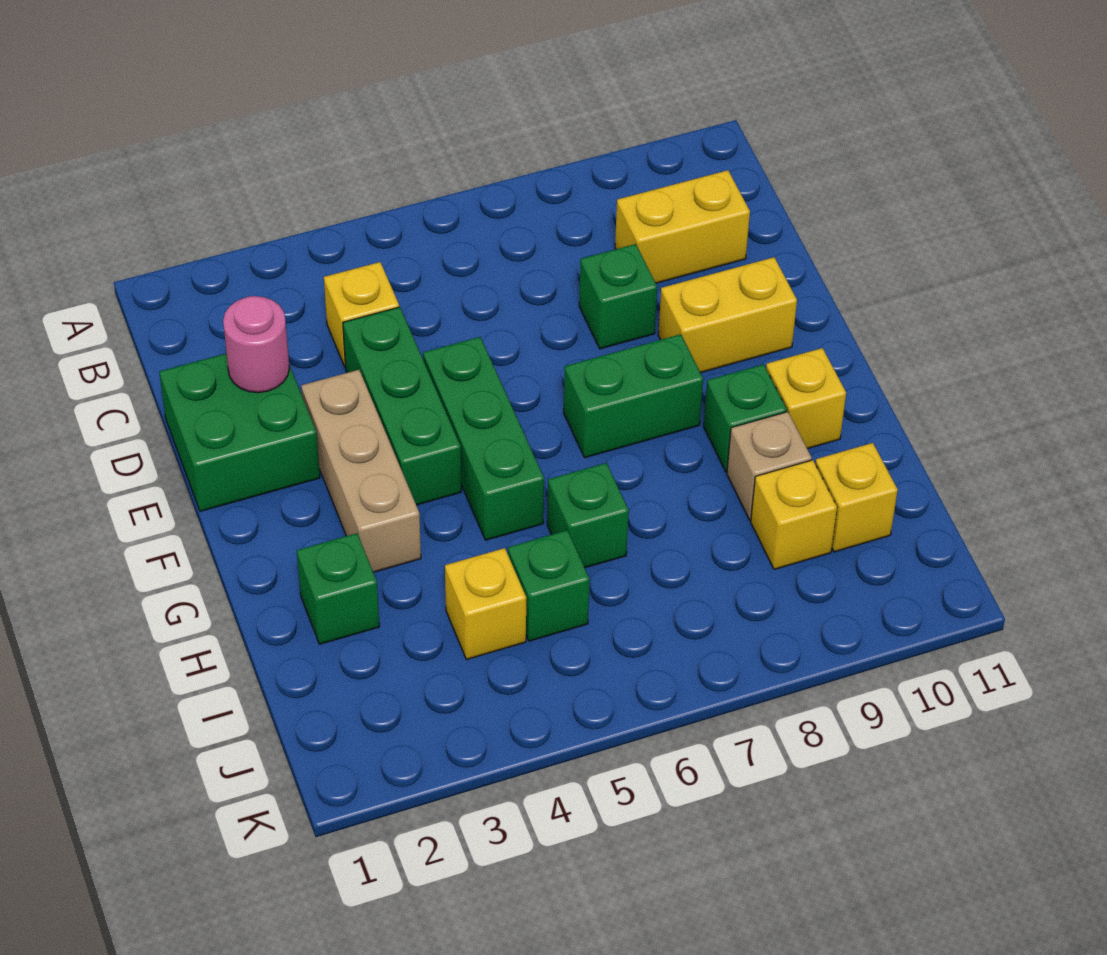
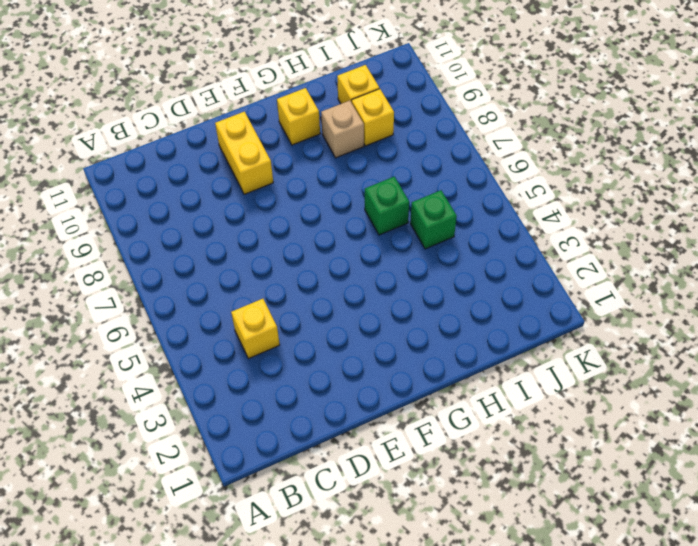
none -> yellow 1x2 brick [615,170,750,283]
none -> green 2x2 brick [159,353,320,511]
none -> green 1x3 brick [343,307,461,505]

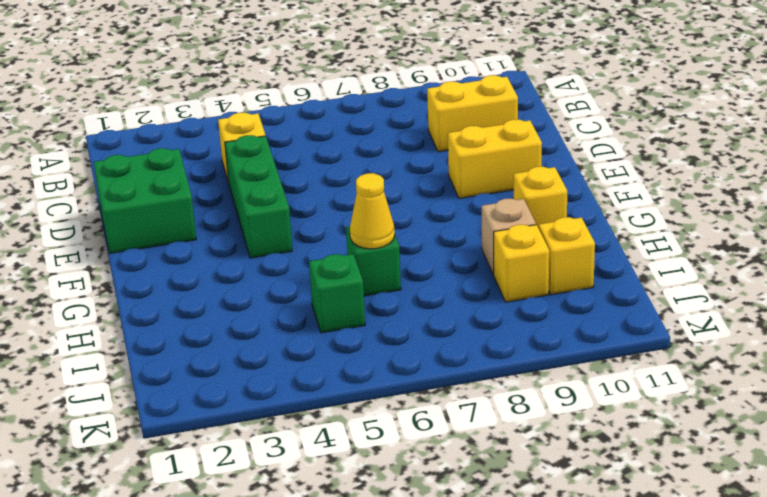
yellow 1x1 cone [350,173,395,249] -> none
none -> green 1x1 brick [579,244,657,349]
none -> tan 1x3 brick [301,370,421,572]
none -> green 1x3 brick [423,337,544,540]

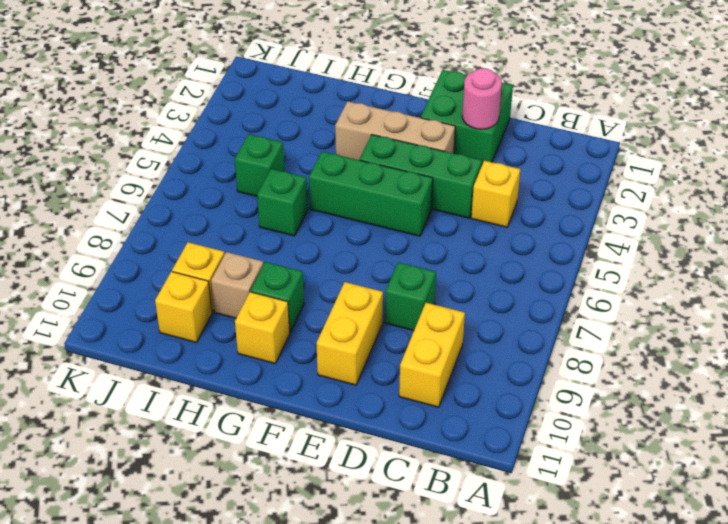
none -> green 1x2 brick [564,334,703,458]
none -> green 1x1 brick [297,533,379,644]
none -> yellow 1x1 brick [445,548,526,660]

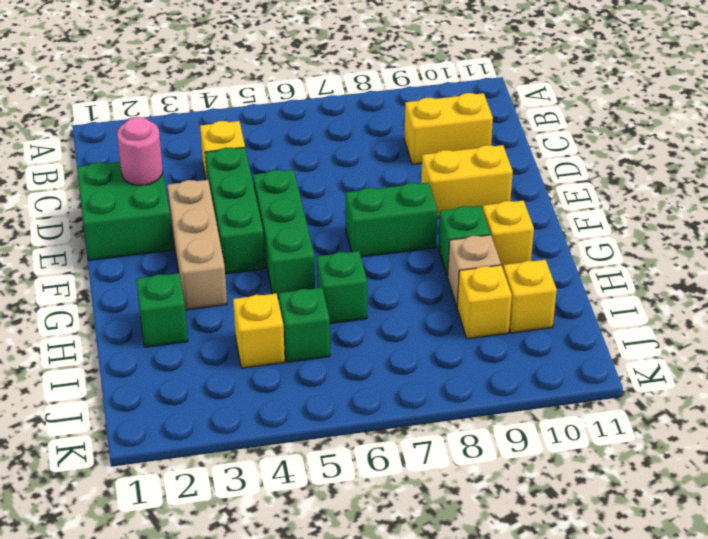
none -> green 1x1 brick [579,244,657,349]

